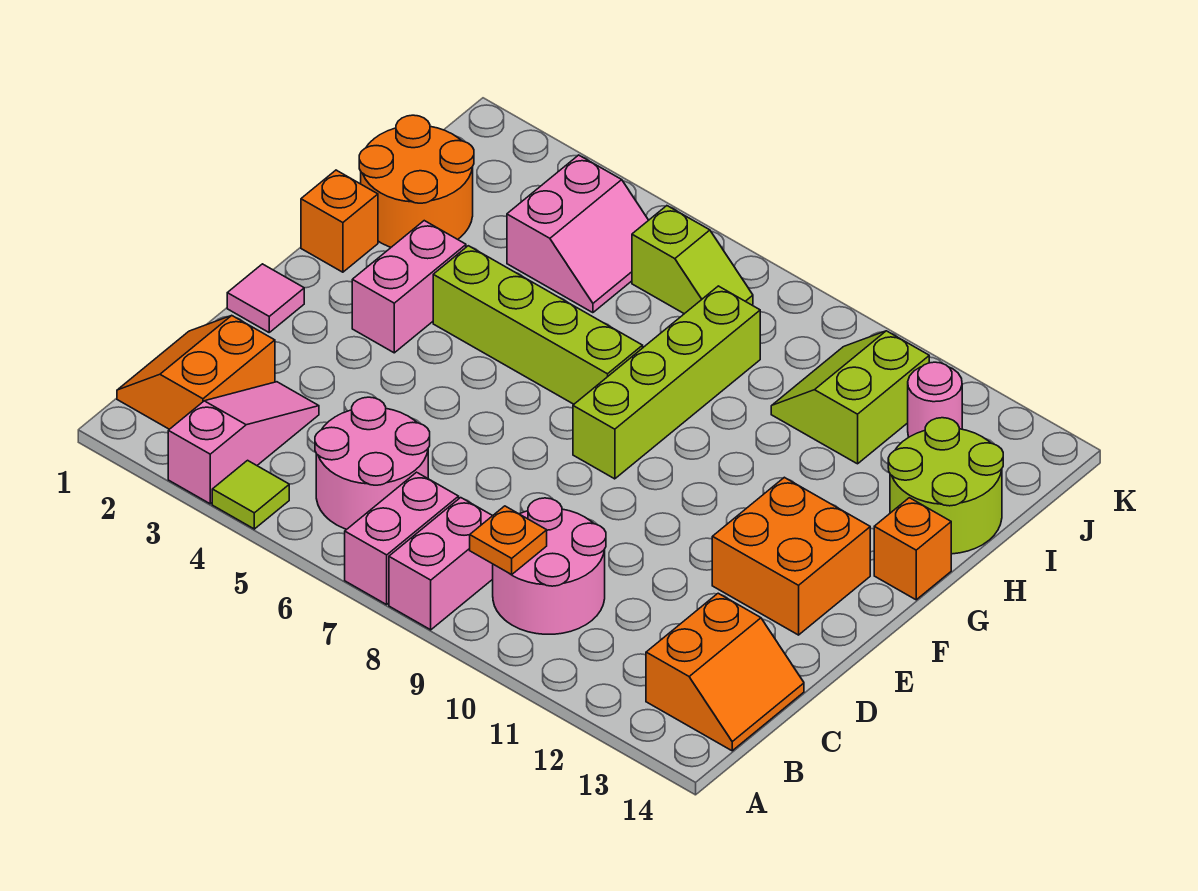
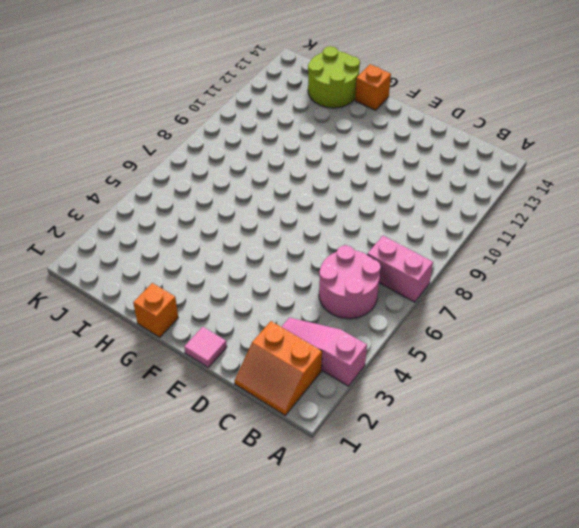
none -> lime 1x1 tile [212,460,289,529]
none -> pink 1x2 brick [389,498,493,630]
none -> pink 2x2 round brick [493,498,606,634]

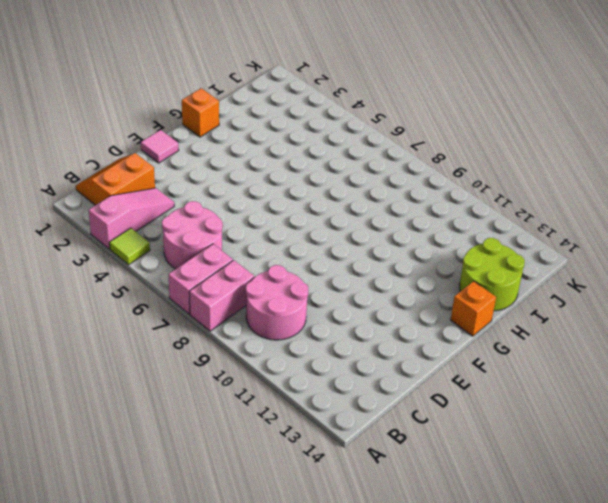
none -> orange 2x2 slope [646,593,804,751]
none -> orange 2x2 brick [712,477,870,635]
none -> pink 1x2 brick [352,221,466,353]

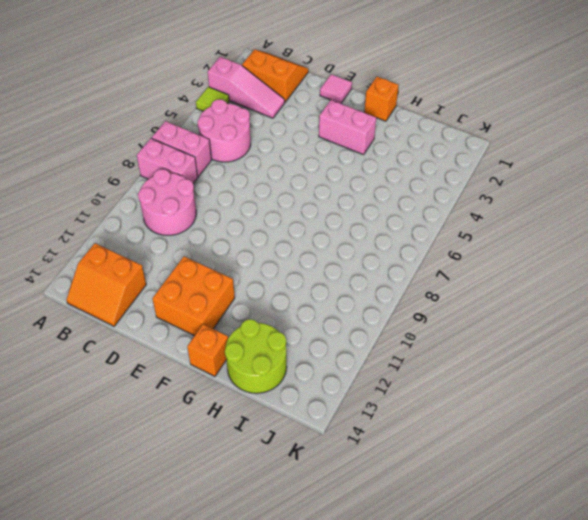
none -> lime 1x4 brick [573,286,760,479]
none -> lime 1x4 brick [433,246,643,404]
none -> orange 2x2 round brick [359,115,474,247]

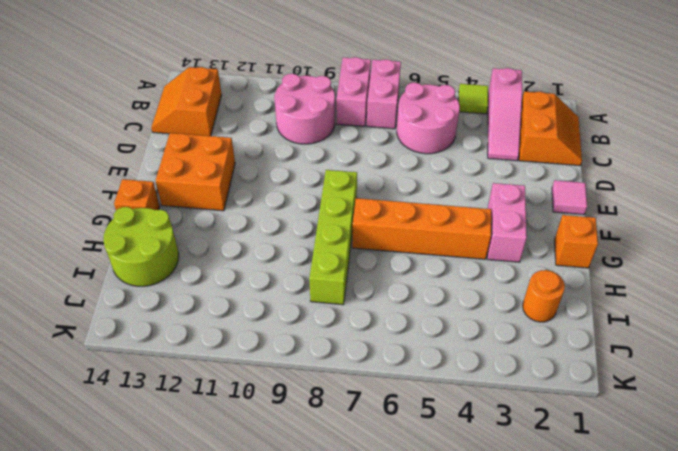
orange 1x4 brick [352,198,491,259] -> lime 1x4 brick [433,246,643,404]
orange 1x1 round brick [523,270,565,322] -> orange 2x2 round brick [359,115,474,247]
none -> pink 2x2 slope [507,155,648,313]
none -> lime 2x2 slope [771,331,929,464]
none -> lime 1x2 slope [632,206,753,314]

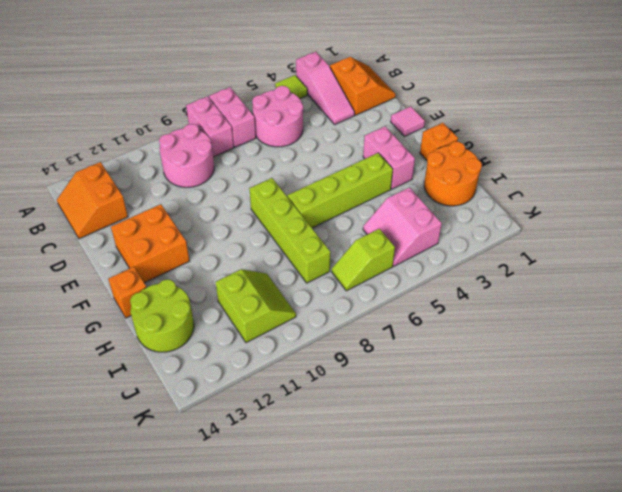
none -> pink 1x1 round brick [908,362,962,437]
none -> orange 1x1 plate [470,506,547,575]

